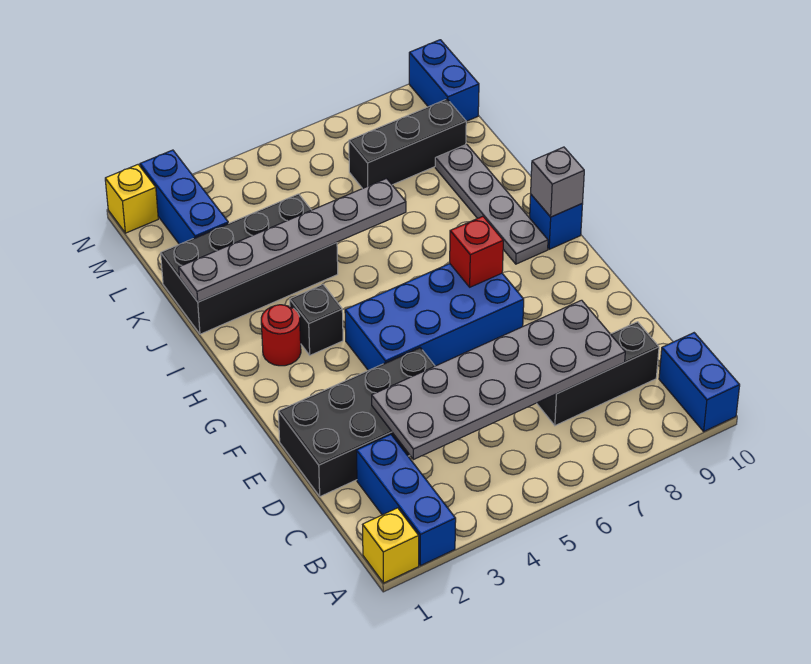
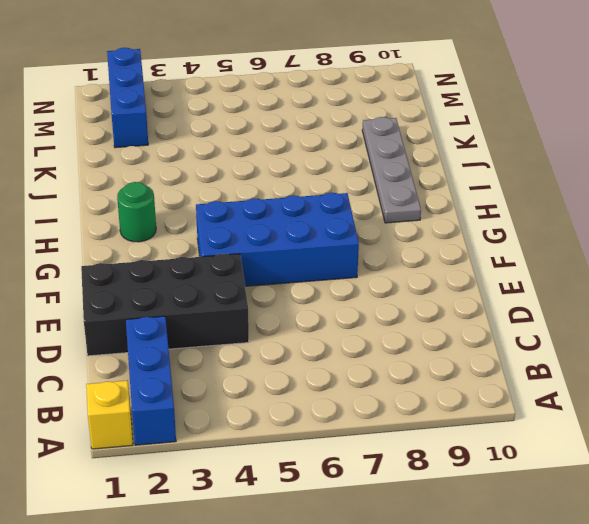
green 1x1 round brick [117,182,156,242] -> red 1x1 round brick [261,305,301,366]
none -> blue 1x2 brick [659,333,740,431]
none -> black 1x3 brick [537,322,659,426]
none -> black 1x1 brick [290,284,343,355]

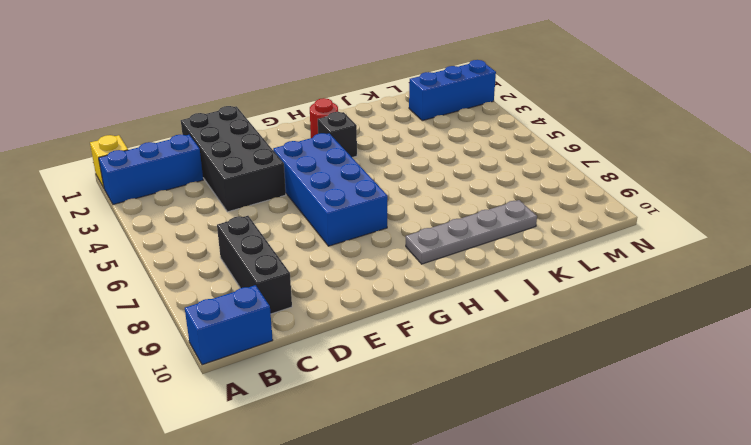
none -> blue 1x1 brick [530,195,583,249]
none -> black 2x4 brick [161,194,338,334]
none -> black 1x3 brick [349,99,466,189]

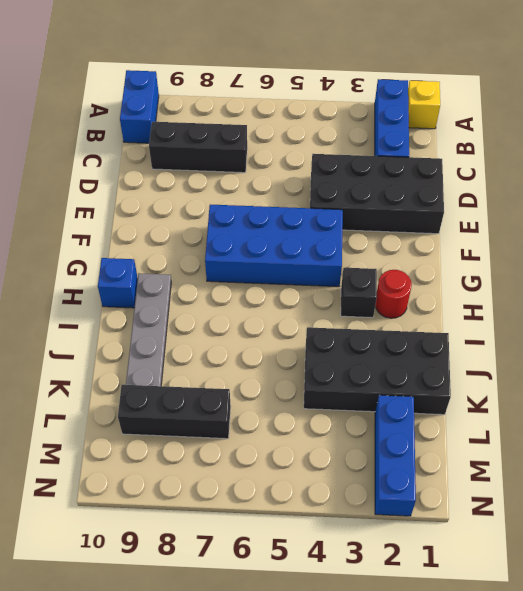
none -> blue 1x2 brick [409,40,479,121]
none -> yellow 1x1 brick [105,164,158,233]
none -> grey 2x6 plate [372,300,625,460]

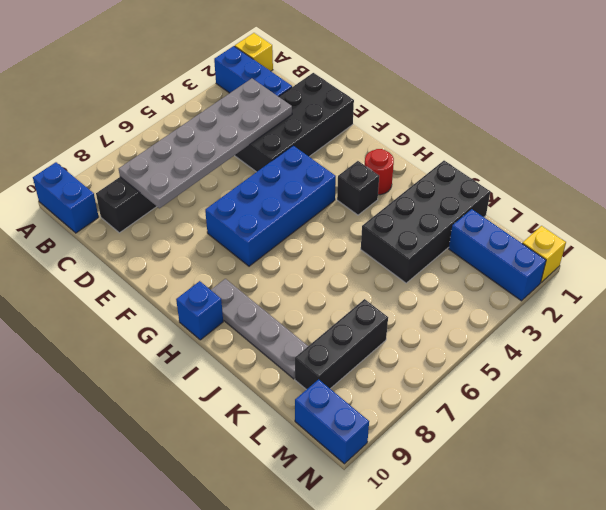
none -> red 1x1 brick [450,216,503,287]
none -> grey 1x1 brick [531,147,584,217]
none -> grey 1x6 plate [179,179,406,302]

